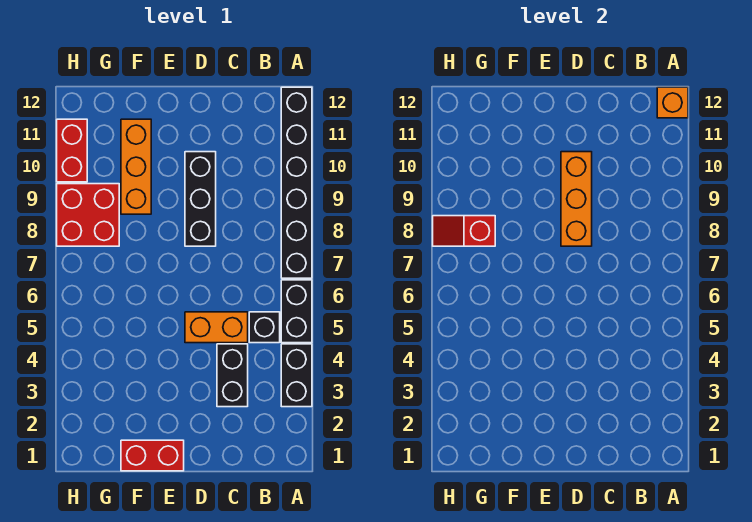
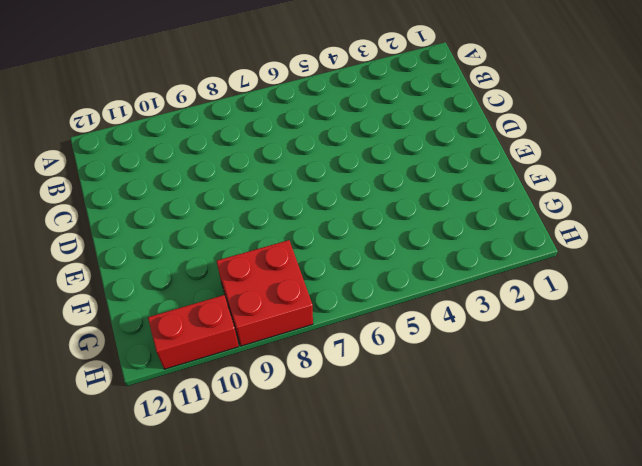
none -> black 1x2 brick [281,344,312,407]
none -> black 1x2 brick [281,280,312,343]
none -> black 1x6 brick [281,87,312,278]

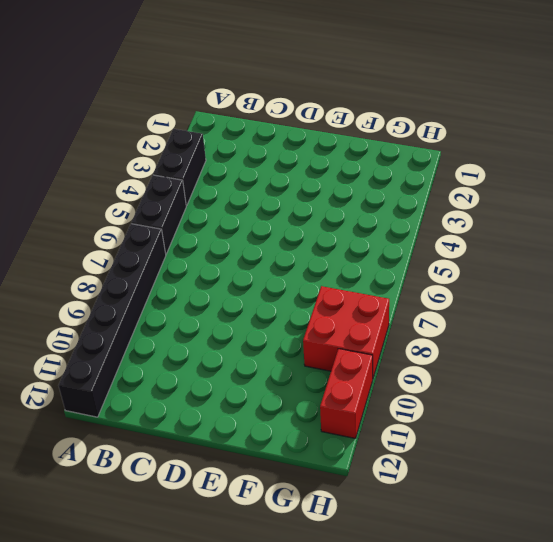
none -> black 1x1 brick [249,312,280,343]
none -> black 1x2 brick [217,344,248,407]
none -> orange 1x2 brick [185,312,248,343]

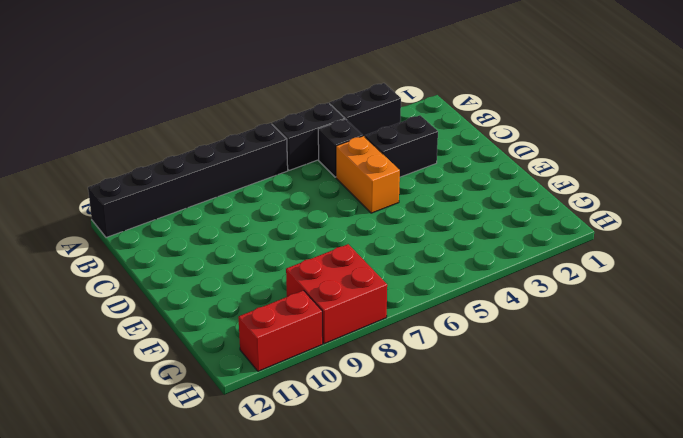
none -> black 1x3 brick [185,152,216,246]
none -> red 1x2 brick [121,440,184,471]
none -> orange 1x3 brick [121,119,151,214]

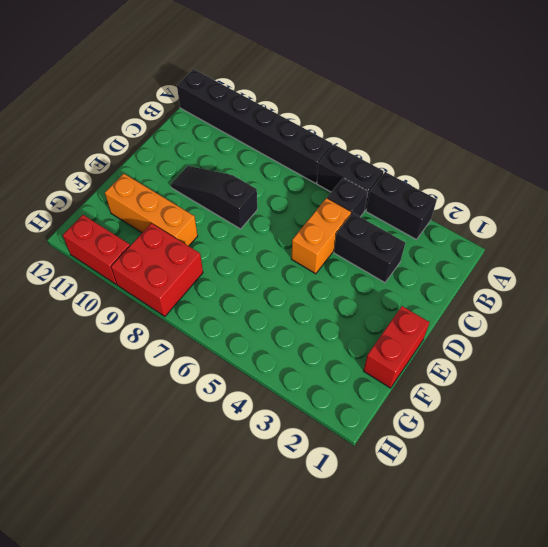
black 1x3 slope [171,166,257,229] -> black 1x3 brick [185,152,216,246]
none -> orange 1x1 brick [657,87,688,118]
none -> orange 1x3 brick [561,152,592,246]
none -> red 1x2 slope [433,216,495,246]

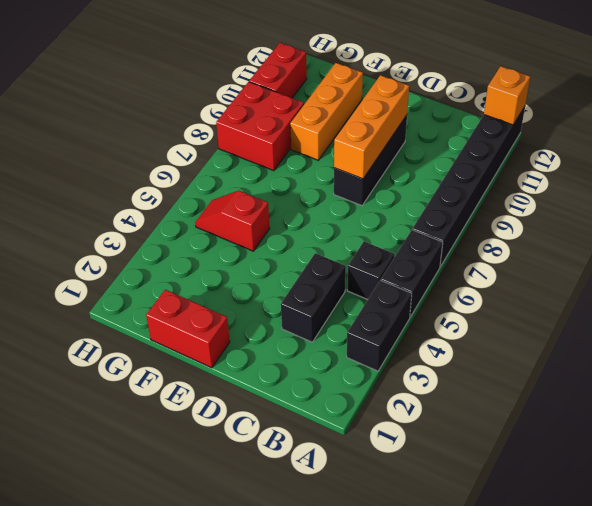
red 1x2 slope [195,191,270,251] -> red 1x2 slope moved to [433,216,495,246]
none -> orange 1x2 brick [185,312,248,343]

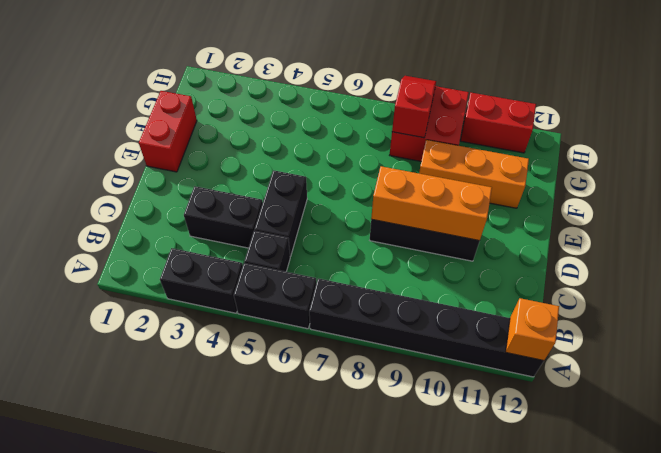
black 1x2 brick [255,170,307,257] -> orange 1x2 brick [185,312,248,343]

